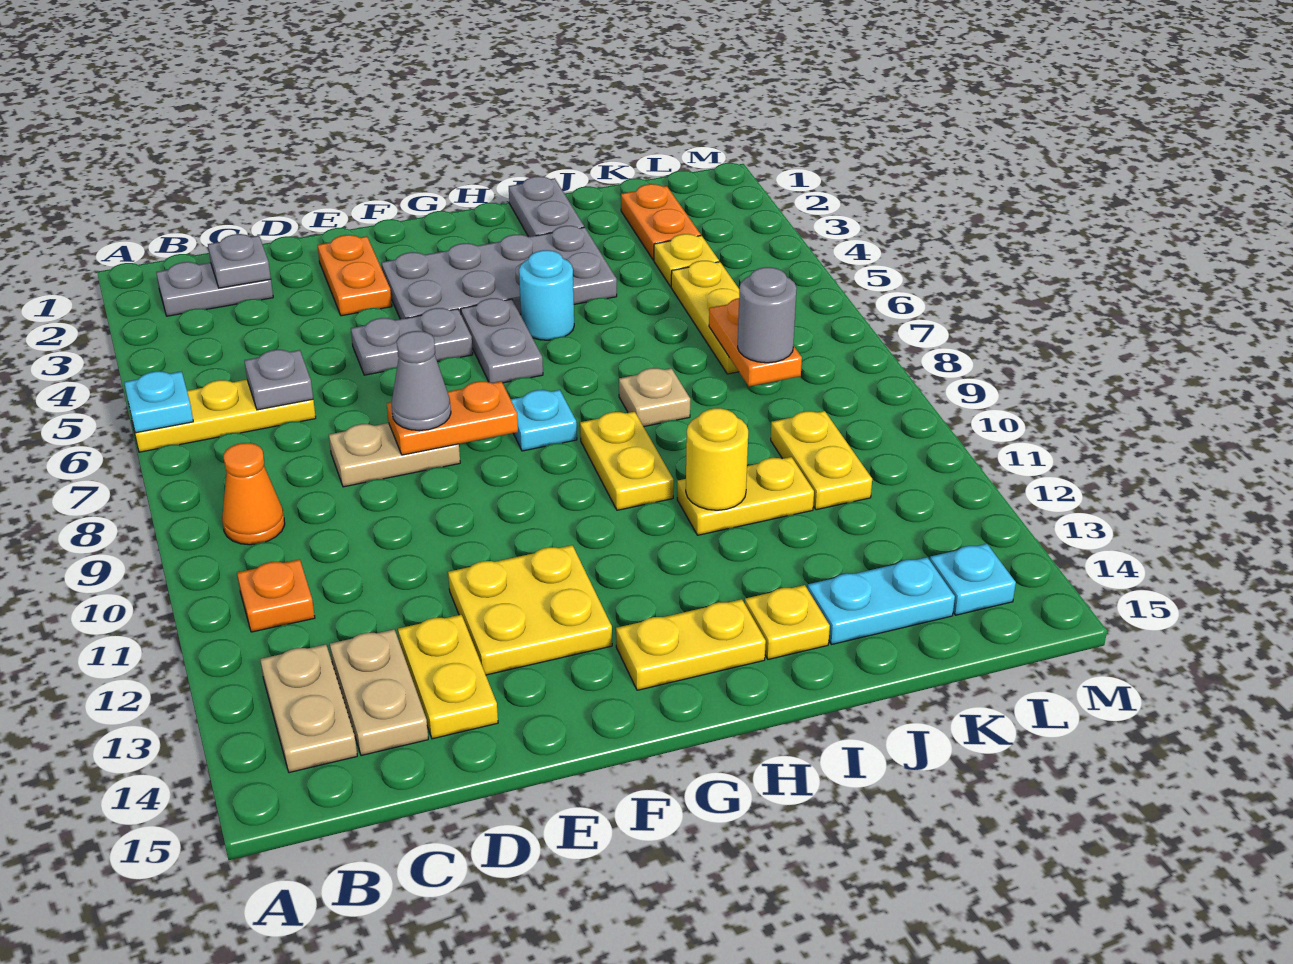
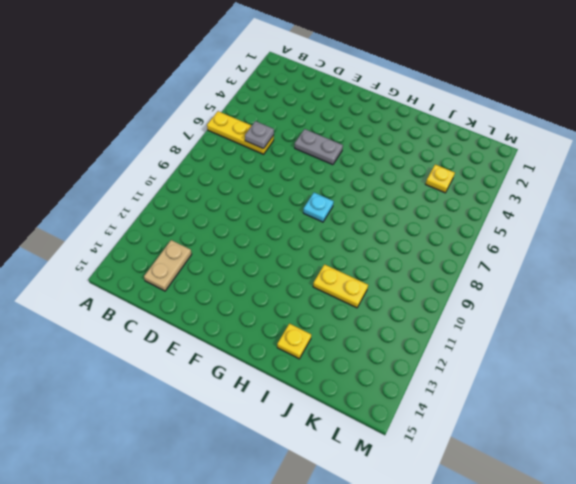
none -> grey 1x2 plate [156,262,273,316]
none -> orange 1x1 cone [222,443,285,545]
none -> orange 1x1 plate [237,559,315,632]
none -> tan 1x2 plate [260,644,357,773]

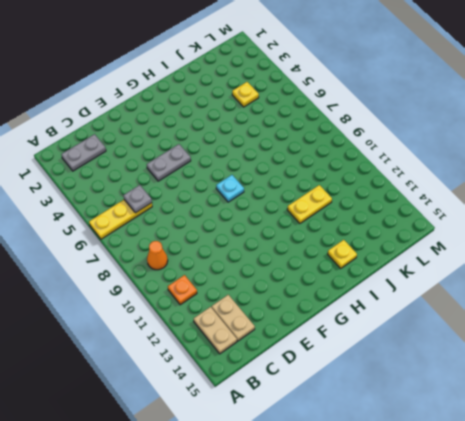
none -> tan 1x2 plate [329,423,460,487]
none -> yellow 1x2 plate [398,615,498,739]
none -> orange 1x2 plate [318,235,392,316]
none -> yellow 2x2 plate [448,545,612,675]

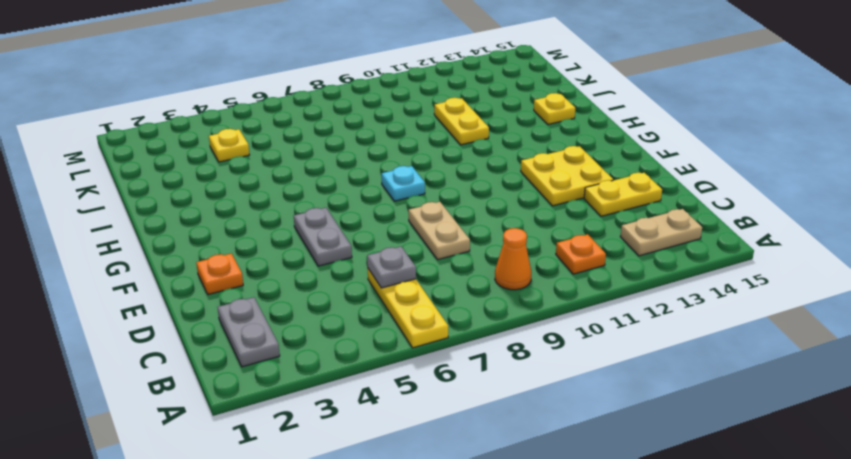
orange 1x1 plate [196,253,243,295] -> orange 1x2 plate [318,235,392,316]
none -> tan 1x2 plate [330,629,428,756]
none -> grey 2x4 plate [381,226,617,319]
none -> grey 1x2 plate [461,298,543,383]
none -> yellow 1x2 plate [616,599,766,690]

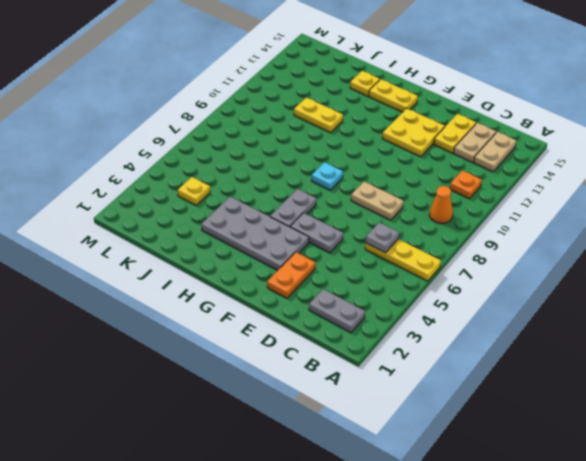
none -> cyan 1x1 round brick [519,250,574,340]
none -> yellow 1x2 plate [580,412,674,510]
none -> grey 1x2 plate [509,177,584,237]
none -> tan 1x1 plate [619,368,690,427]

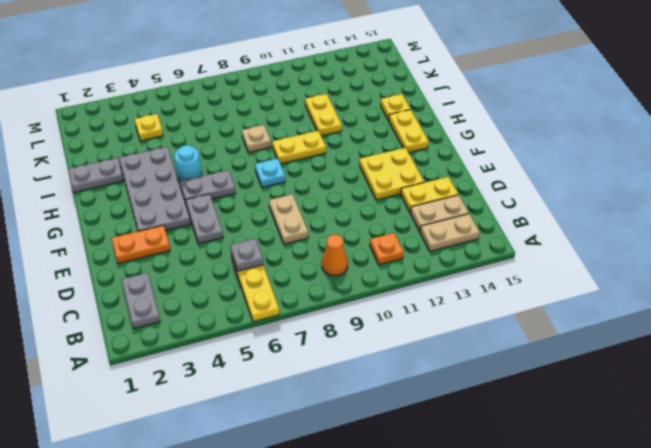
none -> cyan 1x2 plate [808,557,955,645]
none -> orange 1x2 plate [621,184,701,260]
none -> yellow 1x3 plate [671,261,739,374]
none -> yellow 1x2 plate [771,411,872,510]

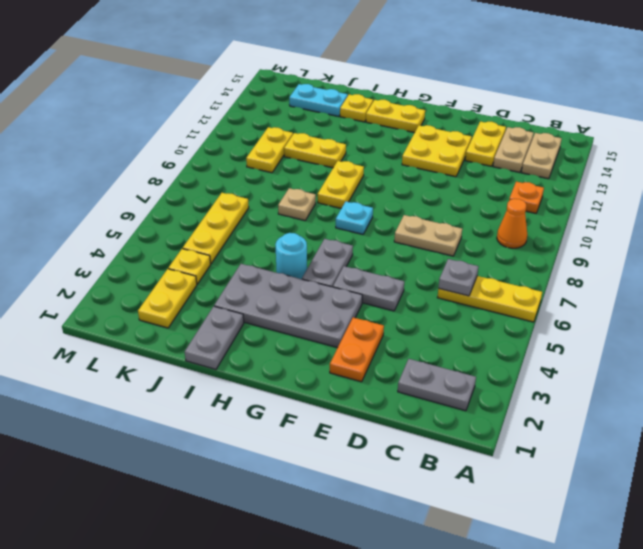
yellow 1x2 plate [138,269,197,328] -> orange 1x2 plate [621,184,701,260]
none -> cyan 1x1 plate [930,544,1016,615]
none -> cyan 1x1 plate [124,371,193,433]
none -> grey 1x1 plate [208,234,271,288]
none -> orange 1x2 plate [387,381,518,455]

